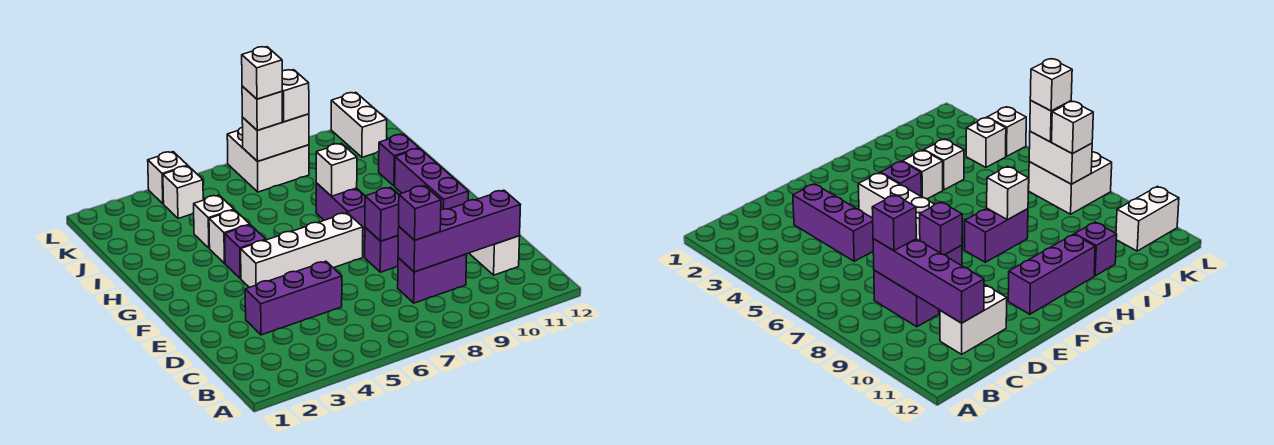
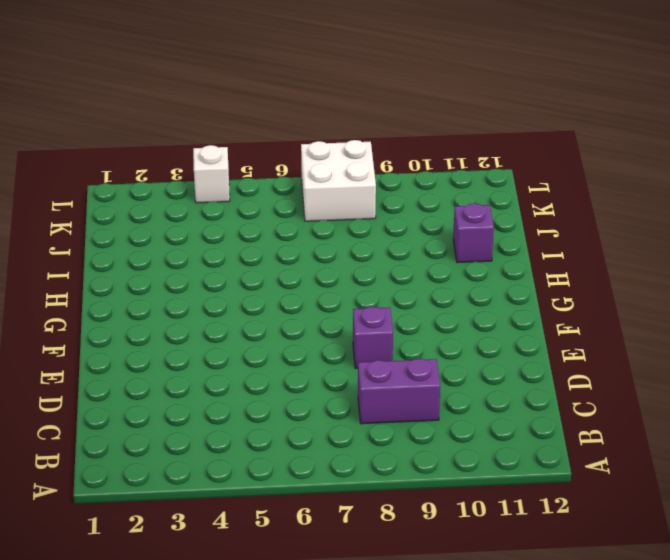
none -> white 1x2 brick [469,236,520,275]
none -> purple 1x3 brick [245,261,342,335]
none -> white 1x4 brick [241,213,363,287]

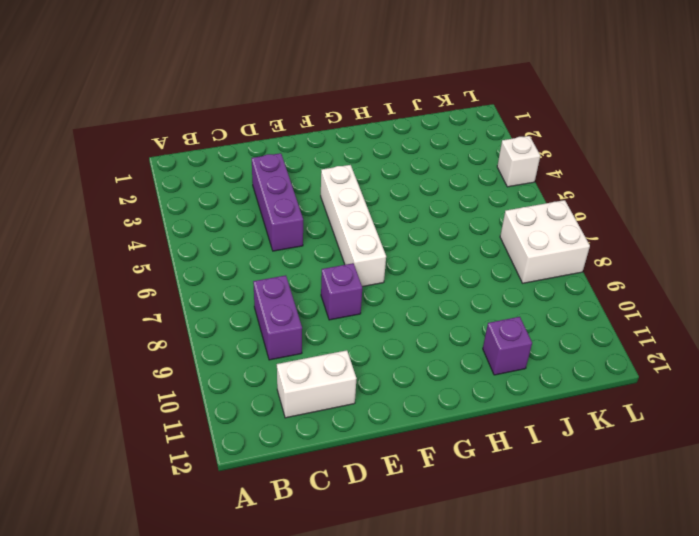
none -> purple 1x3 brick [395,148,469,210]
none -> purple 1x1 brick [225,225,266,279]
none -> purple 1x2 brick [316,183,365,236]

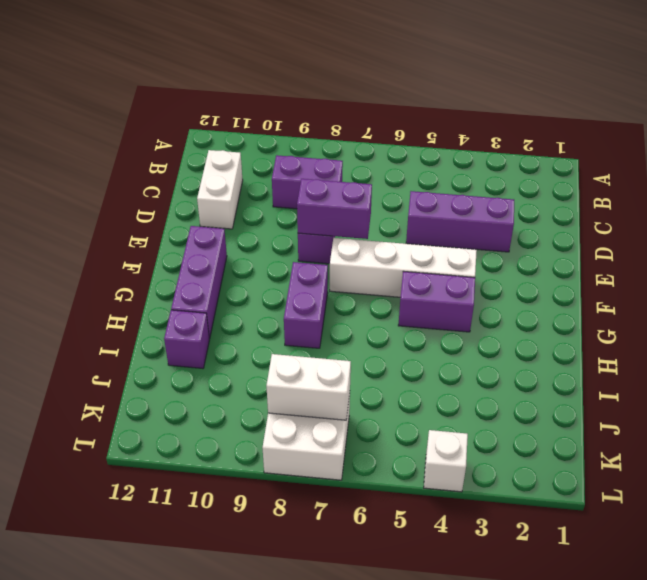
purple 1x2 brick [297,179,372,239] -> purple 1x1 brick [365,187,399,241]
purple 1x2 brick [398,271,475,332] -> purple 1x1 brick [225,225,266,279]
none -> white 1x1 brick [209,210,250,263]
none -> white 1x1 brick [194,195,234,248]
none -> white 1x1 brick [163,166,203,218]

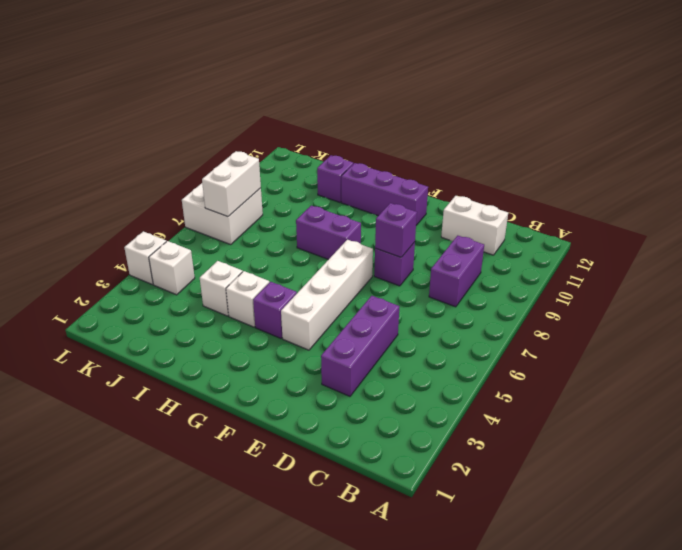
none -> white 1x2 brick [331,92,387,157]
none -> purple 1x4 brick [398,190,520,272]
none -> white 1x1 brick [316,143,357,196]

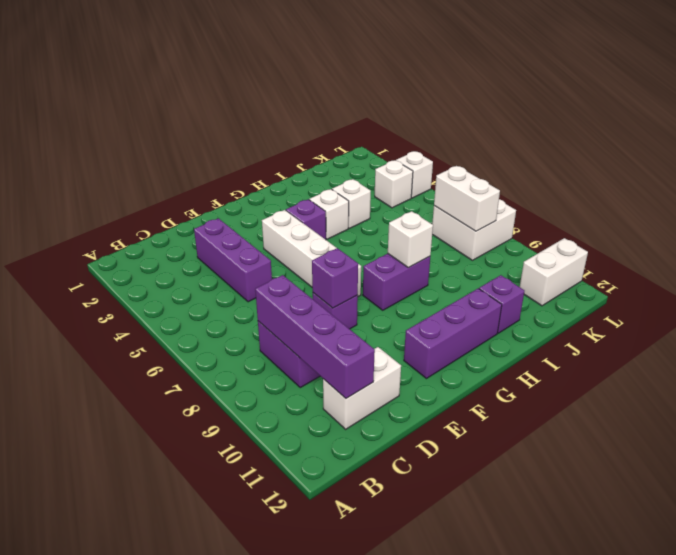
none -> purple 1x1 brick [399,186,441,240]
none -> white 1x1 brick [242,86,282,130]
none -> white 1x1 brick [282,70,309,122]

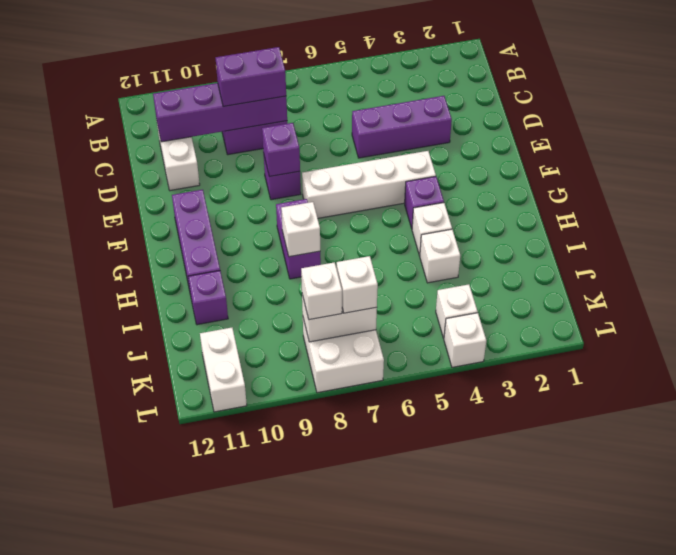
purple 1x2 brick [216,47,286,107] -> purple 1x1 brick [399,186,441,240]
none -> white 1x1 brick [242,47,282,99]

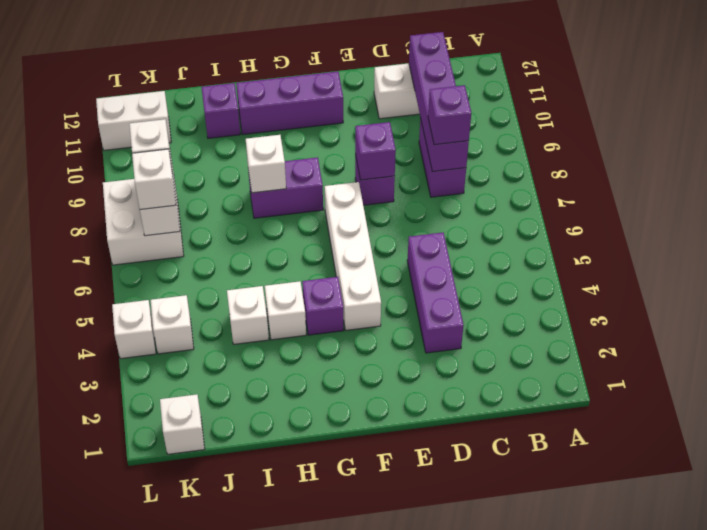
white 1x1 brick [160,394,205,454] -> white 1x1 brick moved to [242,47,282,99]

